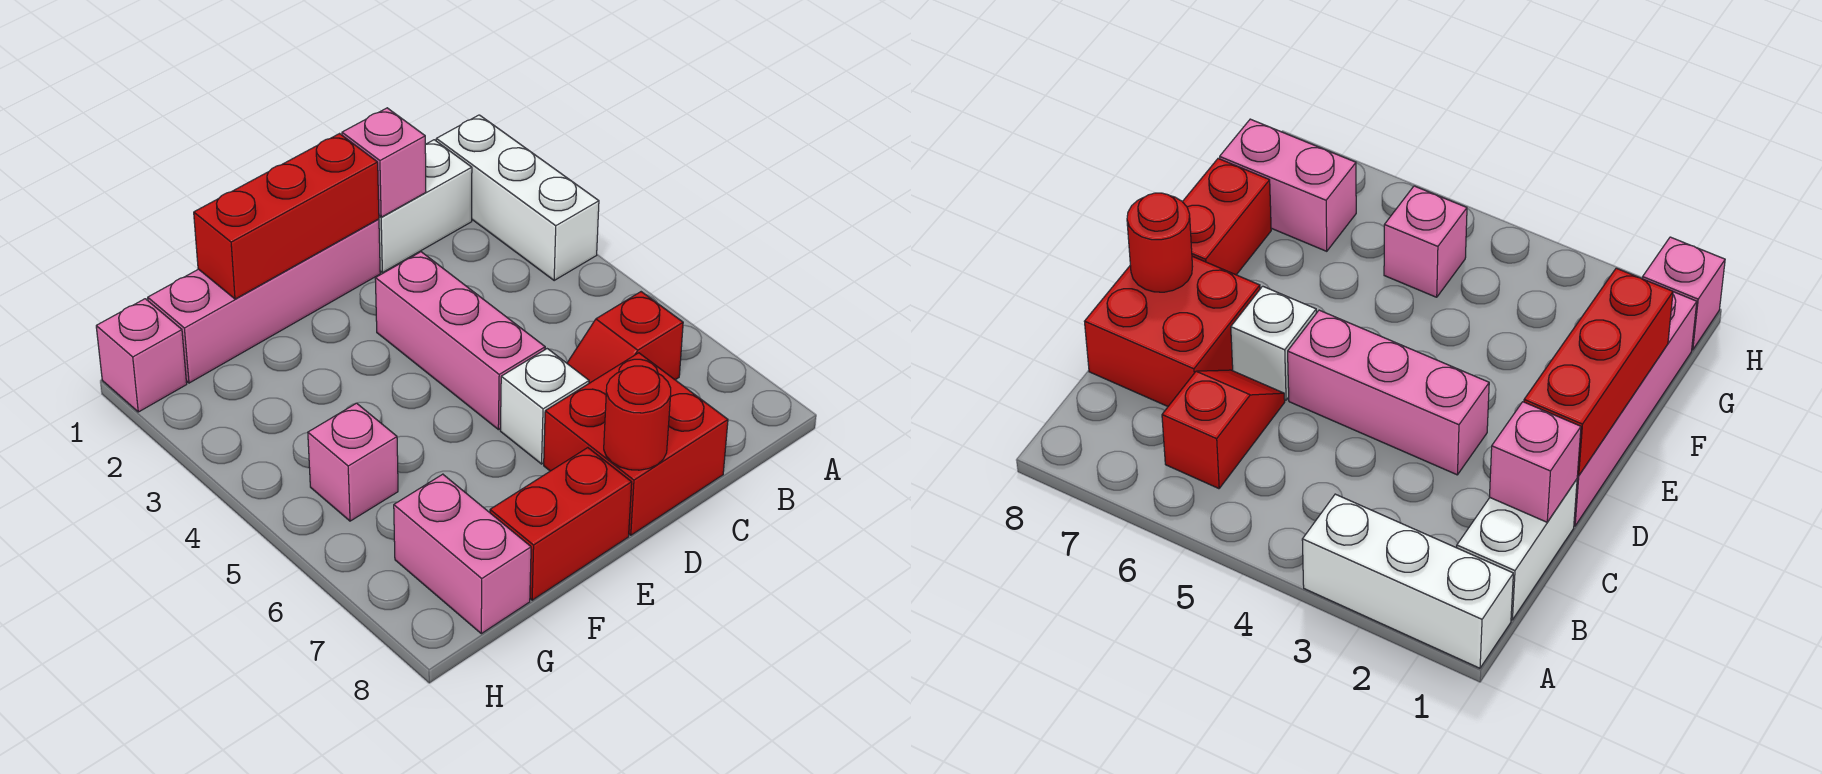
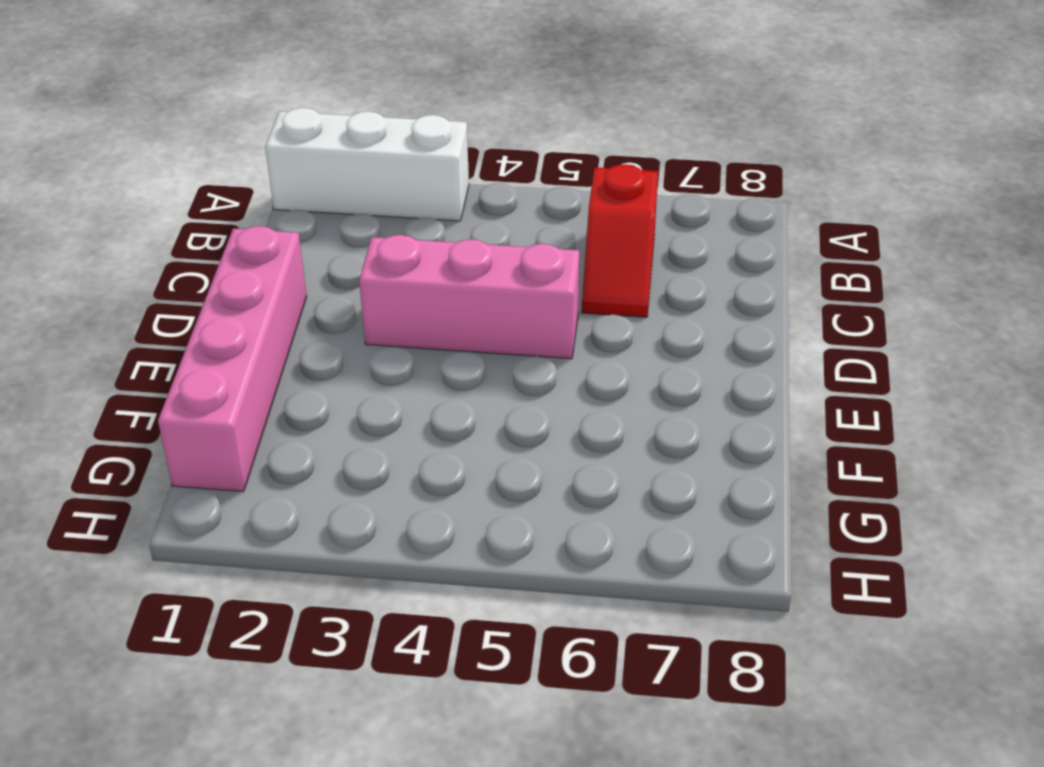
none -> white 1x2 brick [379,140,472,273]
none -> red 2x2 brick [544,353,728,535]
none -> white 1x1 brick [500,349,589,464]

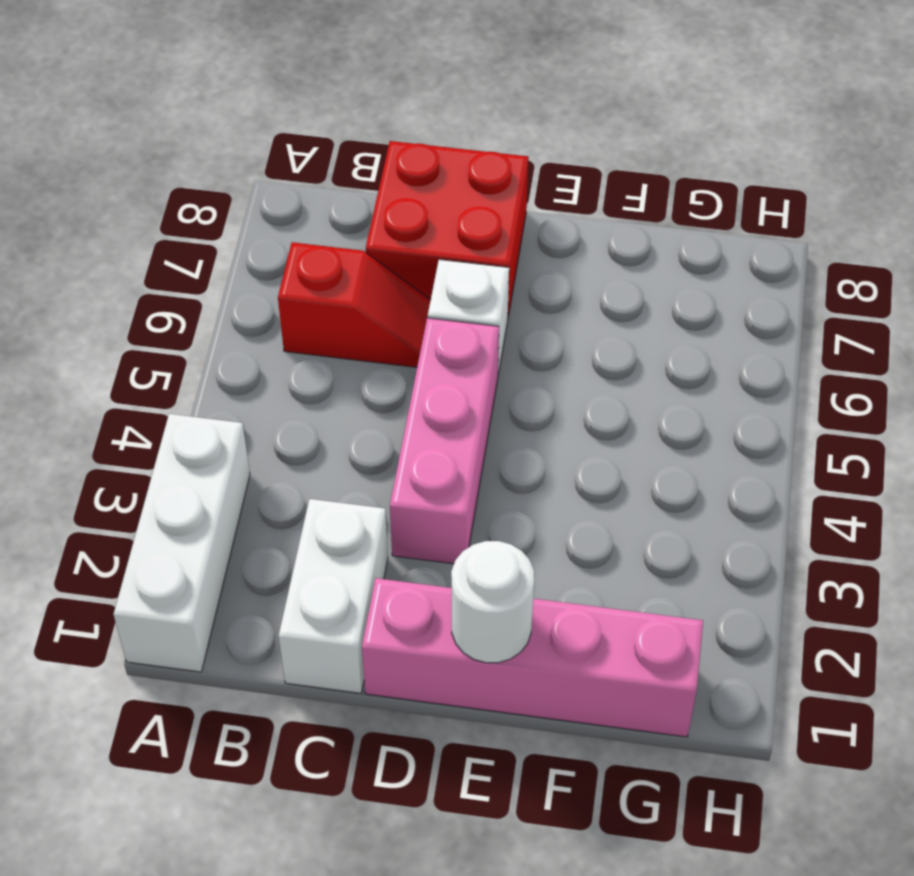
white 1x2 brick [278,499,388,693] -> white 1x2 brick turned to [379,140,472,273]
white 1x1 round brick [451,541,534,663] -> red 1x3 brick [194,134,379,299]
none -> red 1x2 brick [490,448,632,600]
none -> pink 1x1 brick [308,403,398,521]
none -> pink 1x2 brick [394,474,531,634]

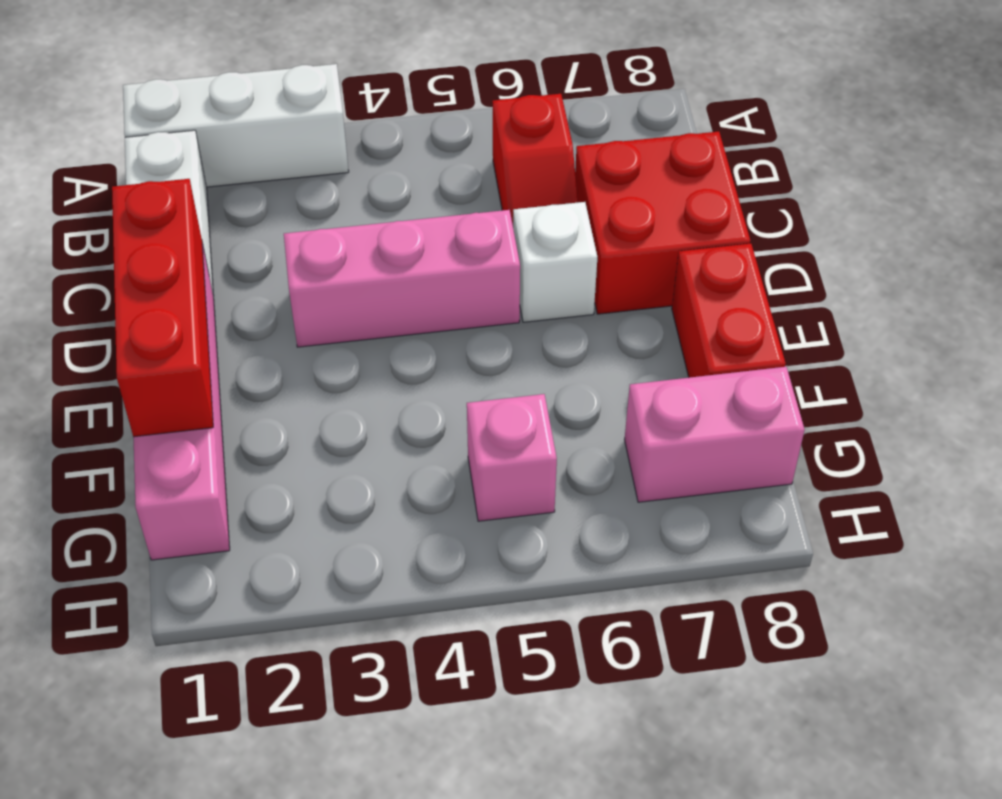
none -> pink 1x1 brick [96,299,187,412]
none -> pink 1x1 brick [342,108,426,217]
none -> red 1x1 round brick [604,366,671,470]

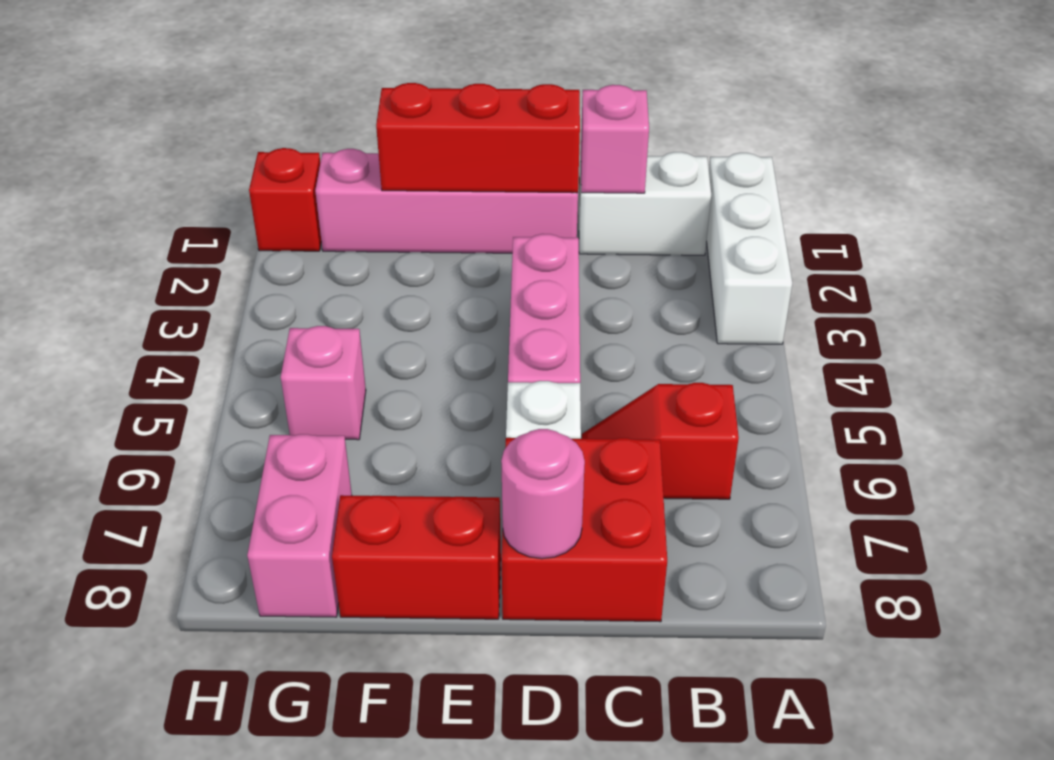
pink 1x1 round brick [501,429,585,559] -> red 1x1 round brick [604,366,671,470]
red 1x1 brick [249,148,321,251] -> pink 1x1 brick [96,299,187,412]

